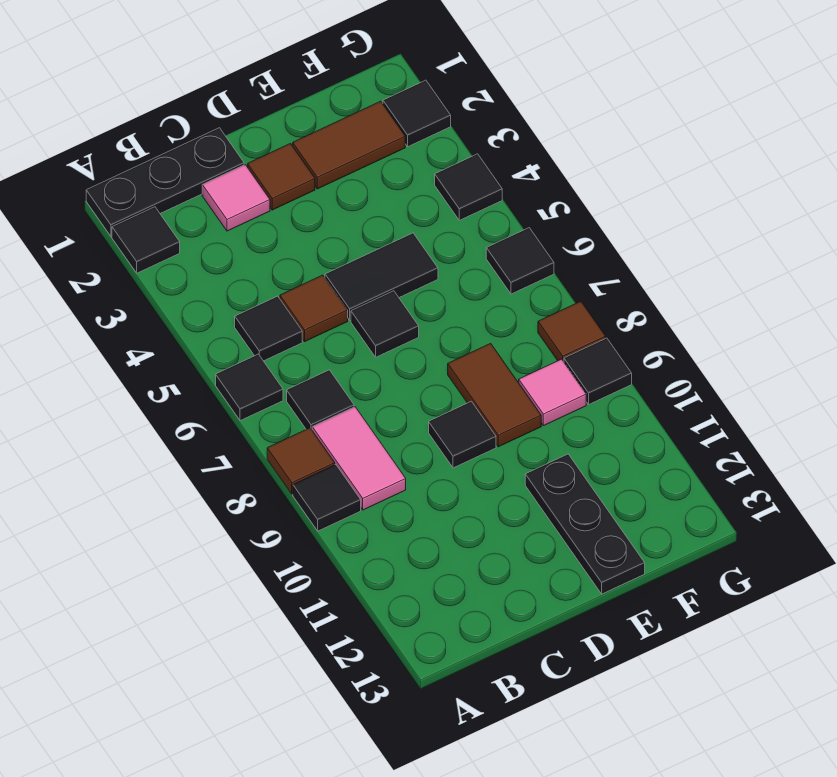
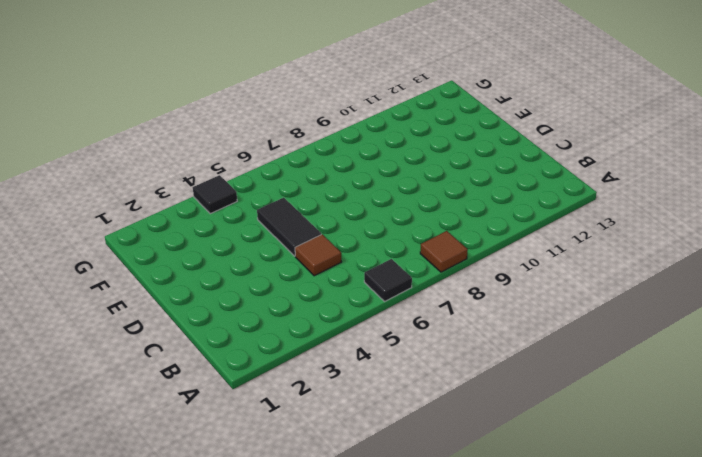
none -> black 1x3 plate [86,128,244,236]
none -> black 1x1 tile [112,207,180,273]
none -> black 1x1 tile [293,465,361,531]

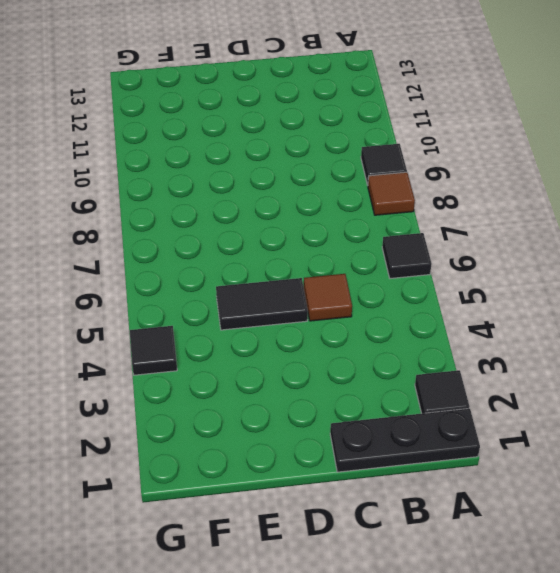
none -> black 1x1 tile [235,296,302,361]
none -> black 1x1 tile [287,370,354,430]
none -> pink 1x2 tile [312,407,406,510]

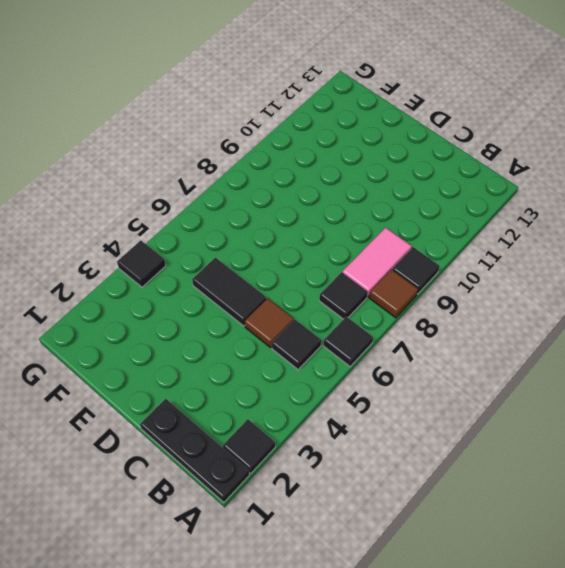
none -> pink 1x1 tile [202,165,270,231]
none -> brown 1x1 tile [248,144,315,210]
none -> black 1x1 tile [351,291,419,357]

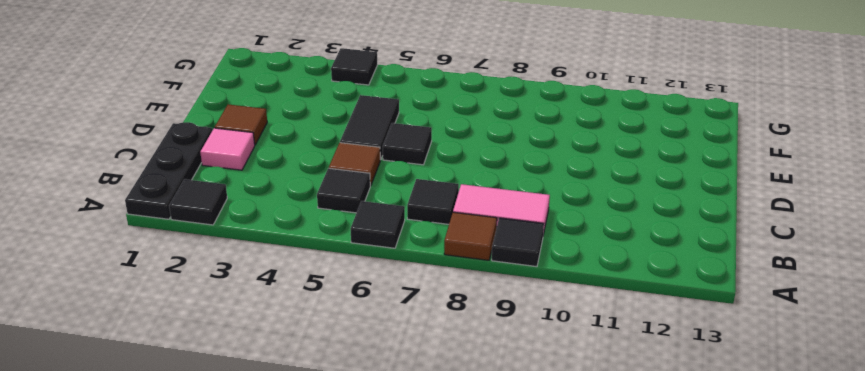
none -> black 1x1 tile [429,401,496,468]
none -> brown 1x2 tile [293,101,405,189]
none -> brown 1x2 tile [448,343,541,447]

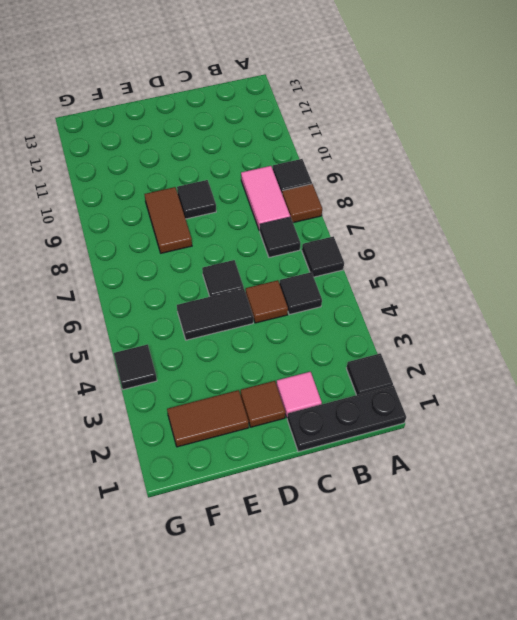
none -> black 1x3 plate [525,454,645,594]
none -> pink 1x1 tile [519,359,586,426]
none -> black 1x1 tile [383,80,451,146]

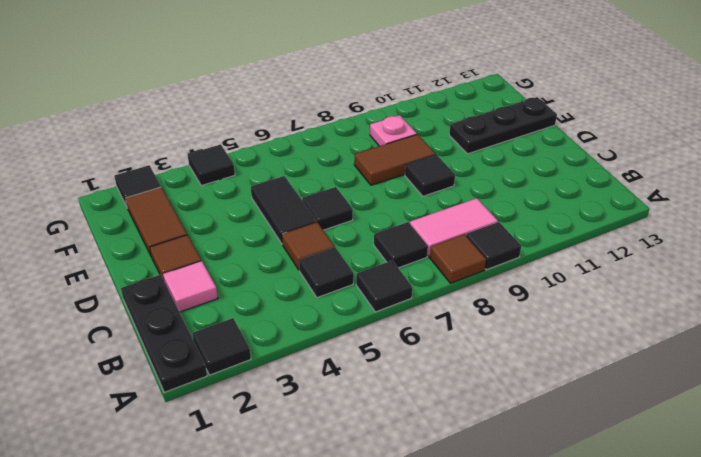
pink 1x1 plate [370,115,417,146] -> pink 1x1 tile [519,359,586,426]
none -> black 1x1 tile [486,228,554,294]
none -> brown 1x1 tile [538,301,606,362]
none -> black 1x1 tile [564,338,632,404]

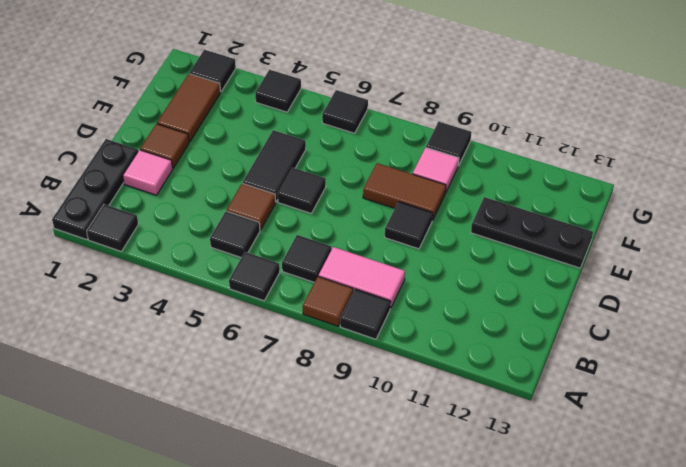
none -> brown 1x1 tile [538,301,606,362]

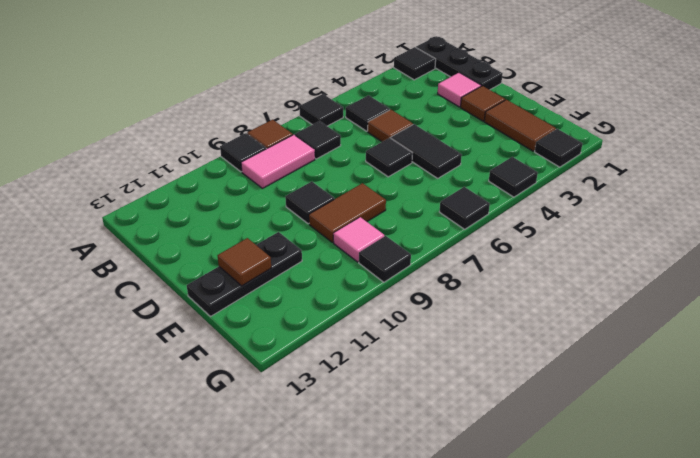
brown 1x1 tile [218,238,271,286] -> brown 1x1 tile moved to [538,301,606,362]

